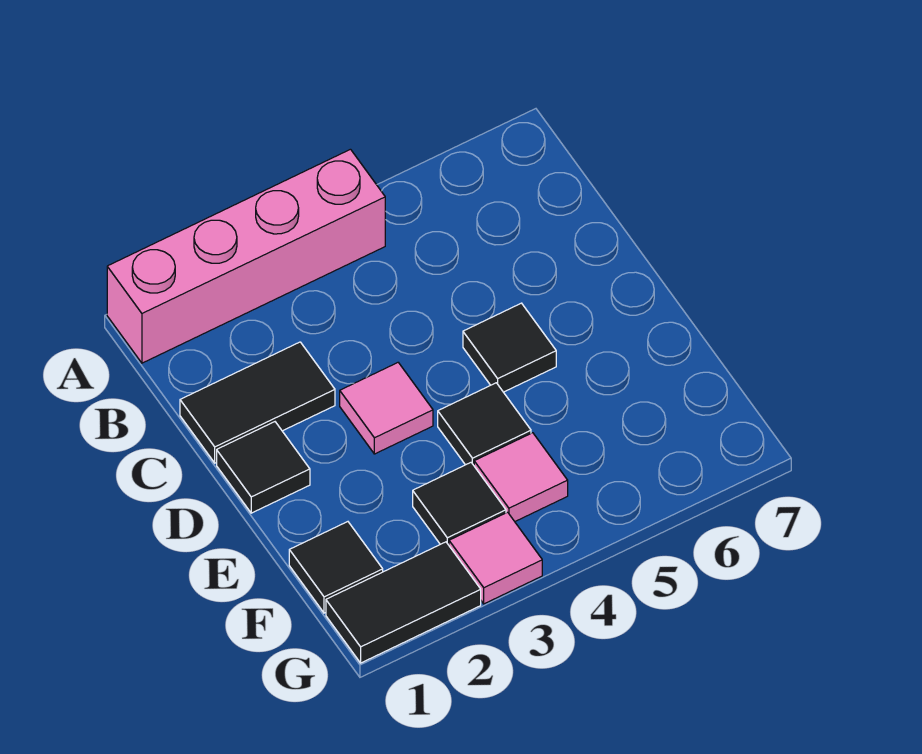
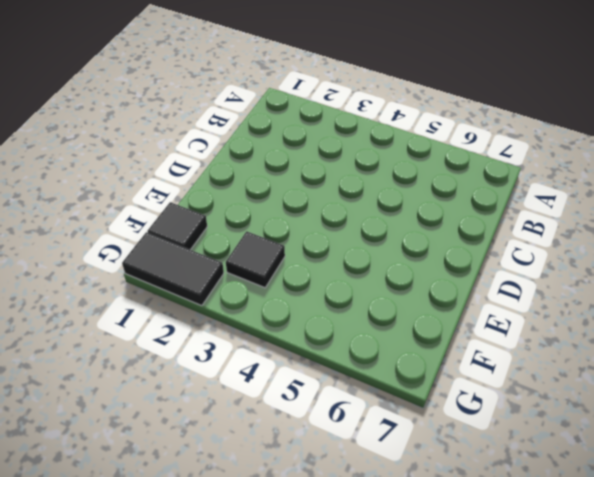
none -> pink 1x4 brick [107,149,385,363]
none -> black 1x2 tile [180,342,335,463]

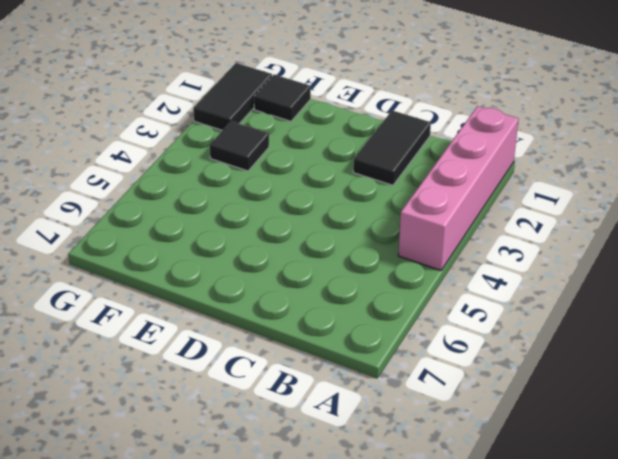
none -> black 1x1 tile [217,422,310,513]
none -> pink 1x1 tile [340,363,433,454]

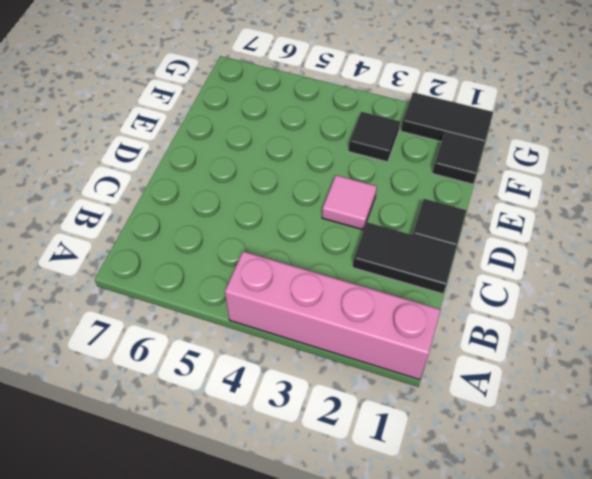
none -> black 1x1 tile [463,303,556,392]
none -> black 1x1 tile [438,383,531,465]

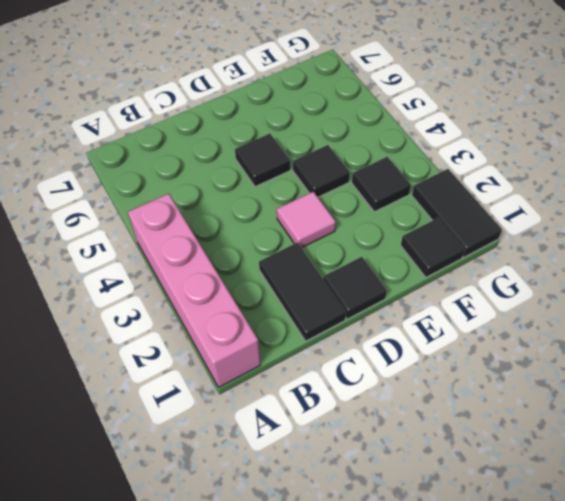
none -> pink 1x1 tile [474,433,568,521]
none -> pink 1x1 tile [449,512,542,604]

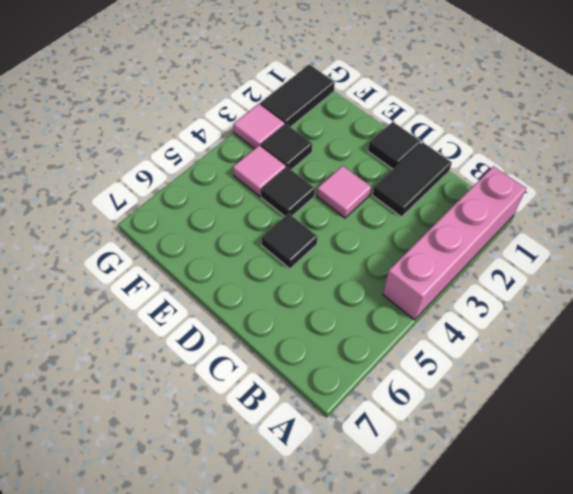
none -> black 1x1 tile [289,522,383,613]

